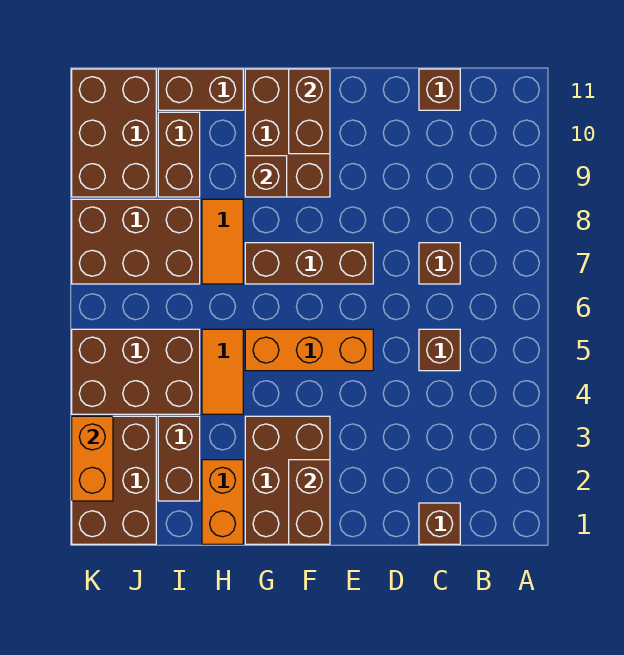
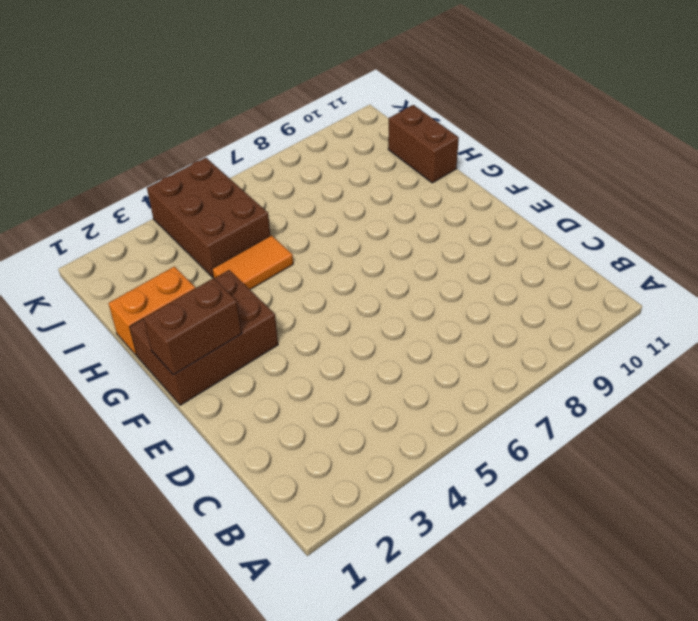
none -> brown 1x1 brick [419,503,460,544]
none -> brown 1x1 brick [419,329,460,371]
none -> brown 1x1 brick [419,243,460,284]

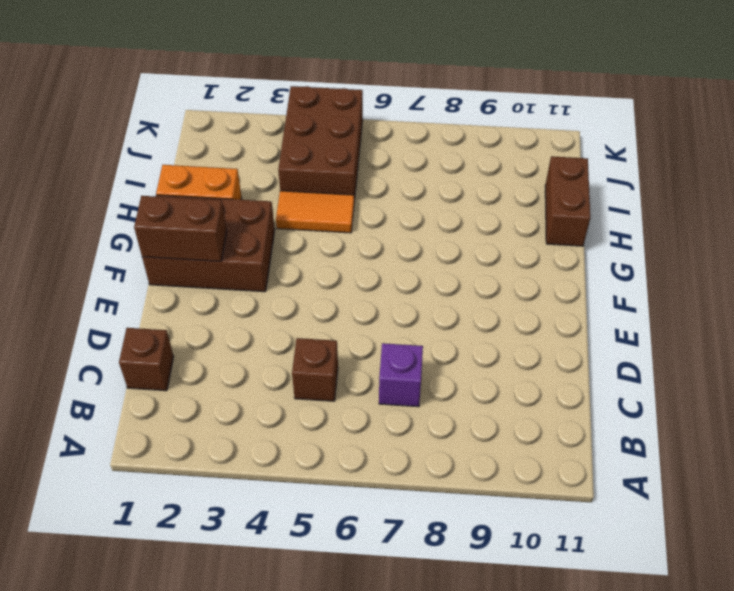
purple 1x1 brick [379,343,423,407] -> brown 1x1 brick [419,243,460,284]
none -> brown 1x1 brick [419,69,460,110]
none -> orange 1x3 brick [245,329,373,371]
none -> brown 1x3 brick [245,243,373,284]

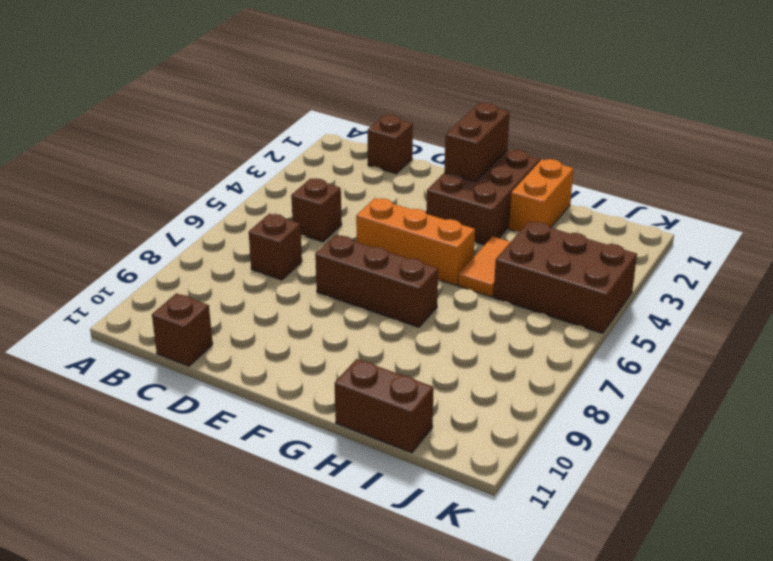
none -> brown 2x3 brick [245,69,330,197]
none -> orange 1x2 tile [202,199,243,284]
none -> brown 1x2 brick [158,416,200,501]

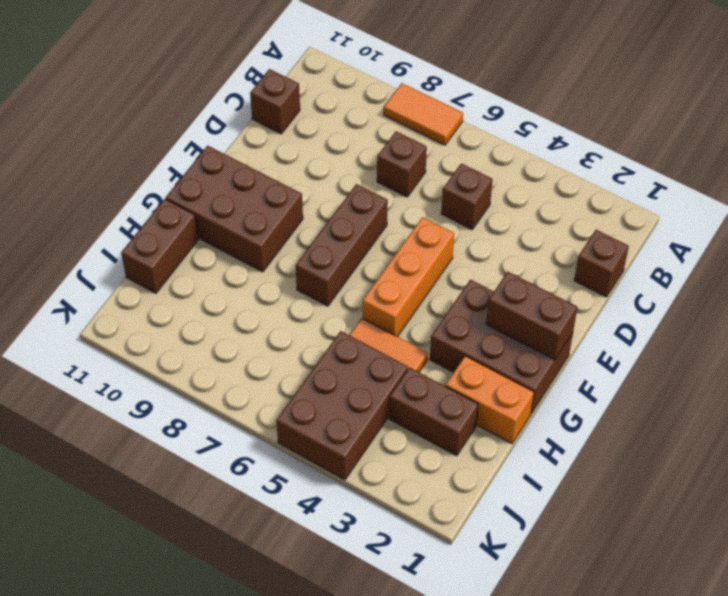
orange 1x2 tile [384,83,463,145] -> orange 1x2 tile moved to [202,199,243,284]
none -> brown 2x3 brick [72,199,200,284]
none -> brown 1x2 brick [158,112,200,197]
none -> brown 2x3 brick [72,416,156,544]

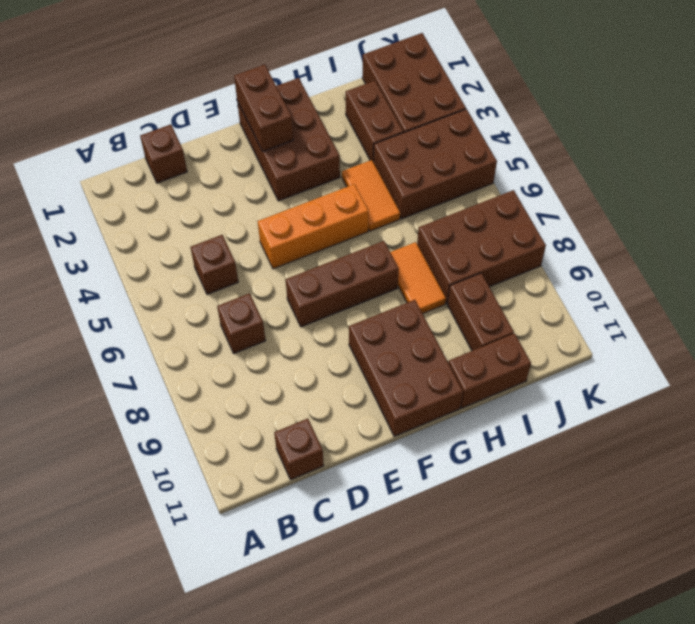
none -> orange 1x2 brick [202,460,243,544]
none -> brown 2x3 brick [72,69,156,197]
none -> brown 1x2 brick [289,69,330,154]

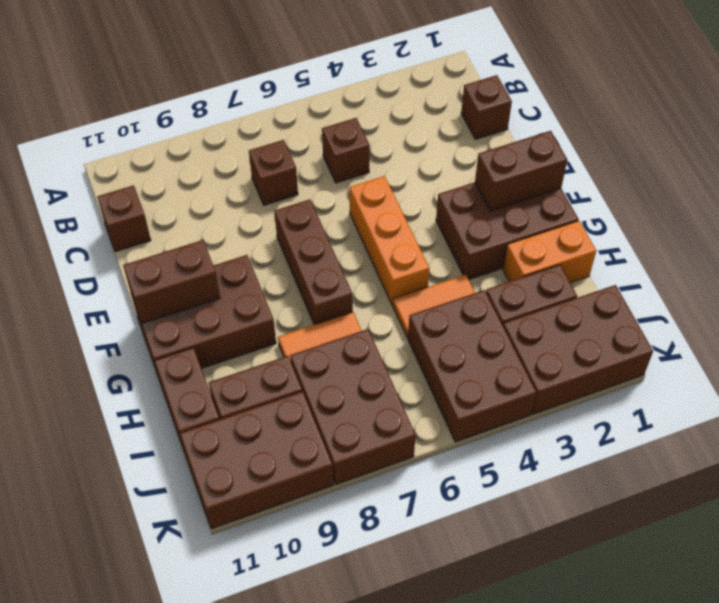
none -> brown 1x1 brick [245,156,287,197]
none -> orange 1x2 brick [72,416,113,501]

